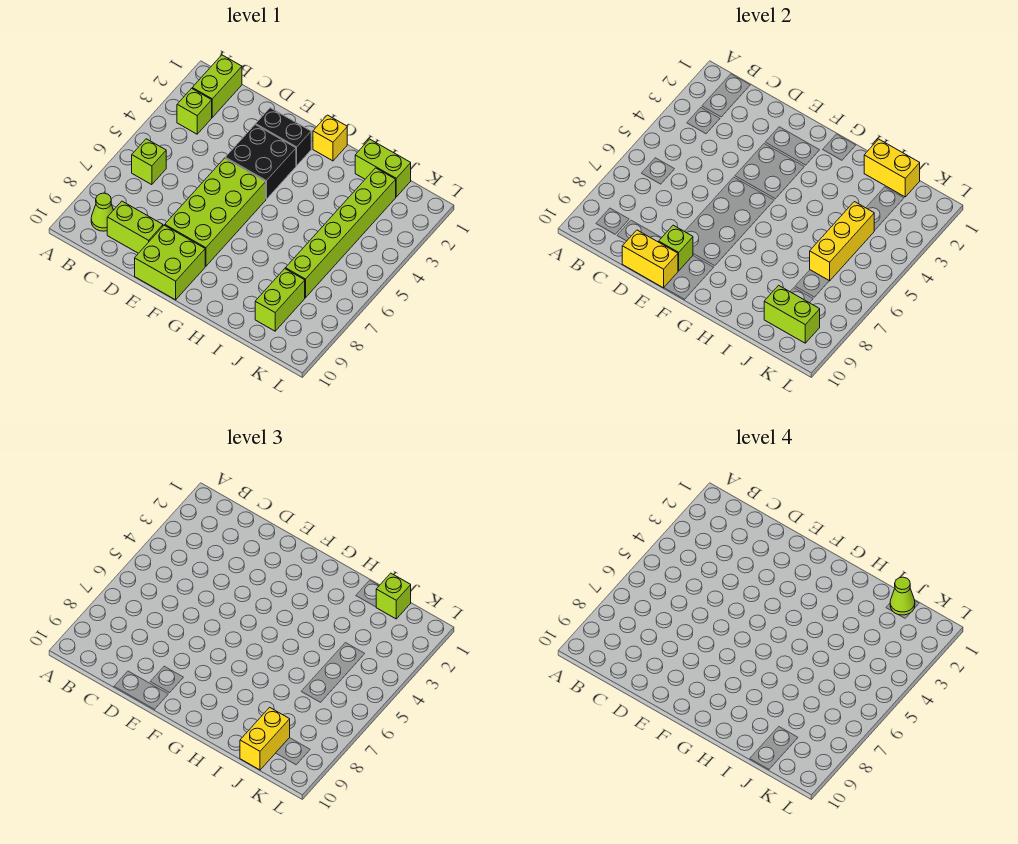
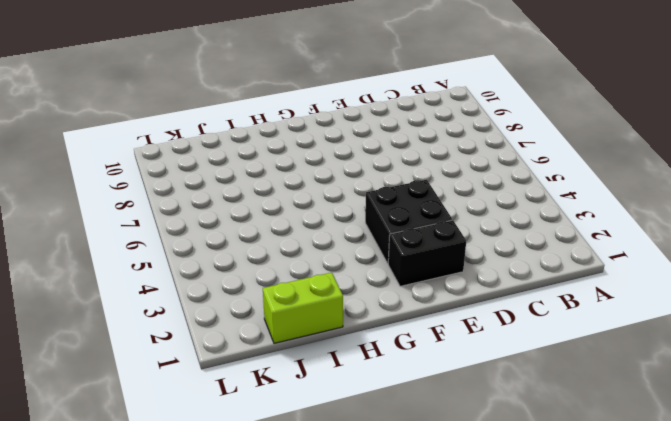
none -> lime 1x2 brick [192,55,242,117]
none -> lime 1x1 brick [177,88,212,134]
none -> lime 1x1 brick [132,139,166,185]

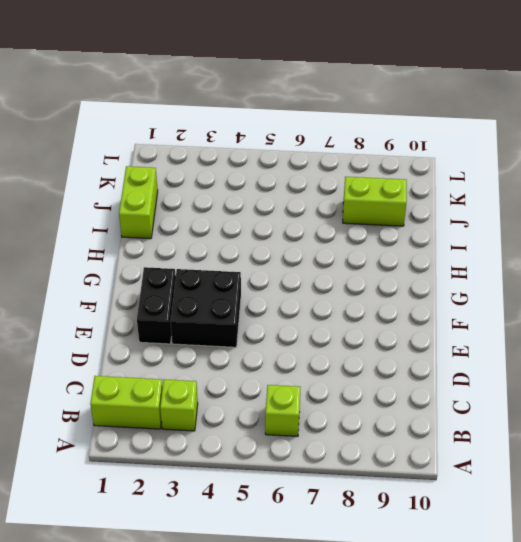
none -> lime 1x1 cone [91,193,113,231]
none -> lime 1x2 brick [107,201,163,253]
none -> lime 2x4 brick [165,158,266,266]

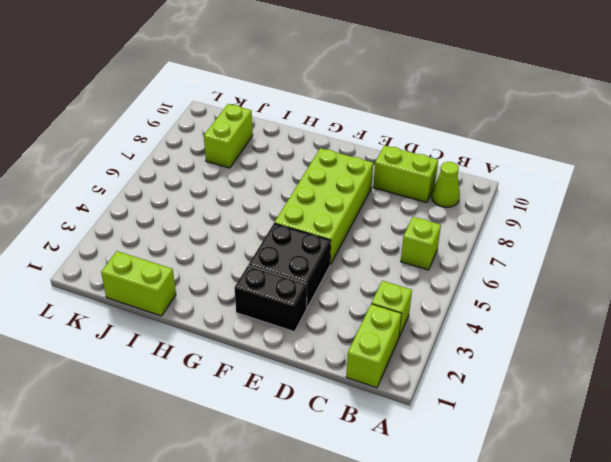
none -> lime 2x2 brick [135,225,205,300]
none -> yellow 1x1 brick [313,115,347,161]
none -> lime 1x6 brick [285,168,396,298]

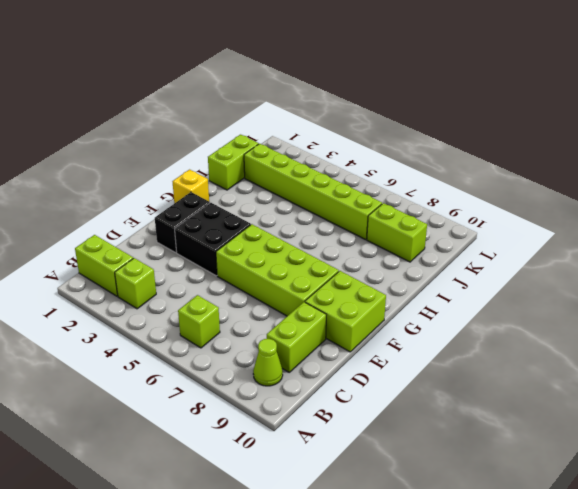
none -> yellow 1x2 brick [622,230,678,288]
none -> lime 1x1 brick [659,225,693,271]
none -> yellow 1x2 brick [864,139,920,197]

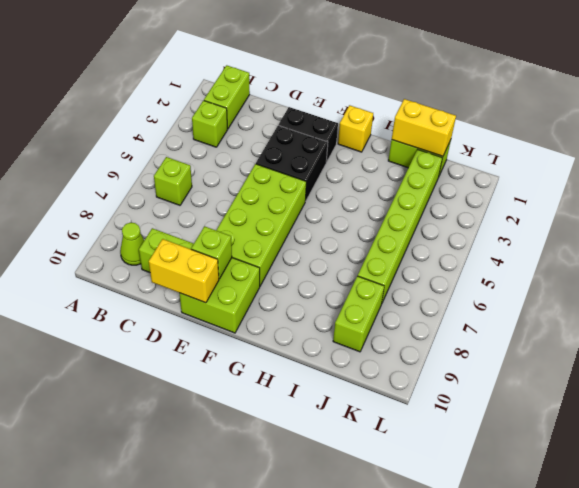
none -> yellow 1x3 brick [810,202,874,281]
none -> lime 1x2 brick [764,285,820,343]
none -> lime 1x1 brick [376,573,411,619]

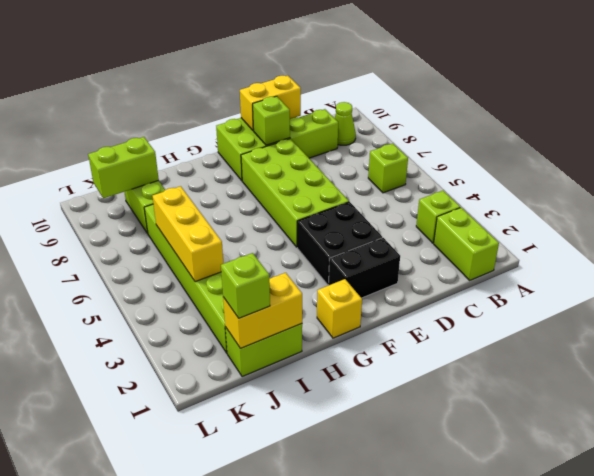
none -> yellow 1x2 brick [240,707,290,770]
none -> lime 1x1 cone [890,577,915,615]

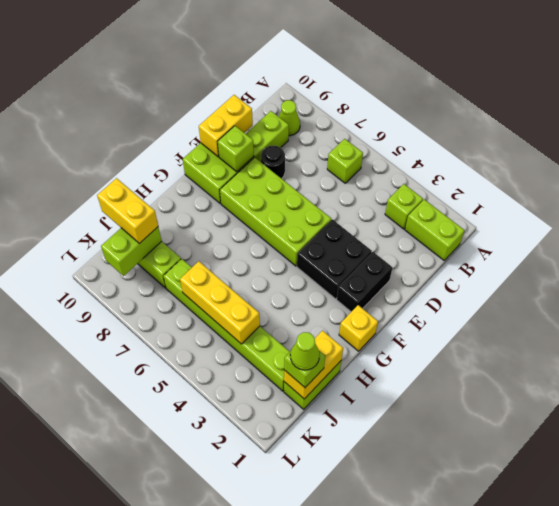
black 1x1 round brick [261,146,285,179] -> none

